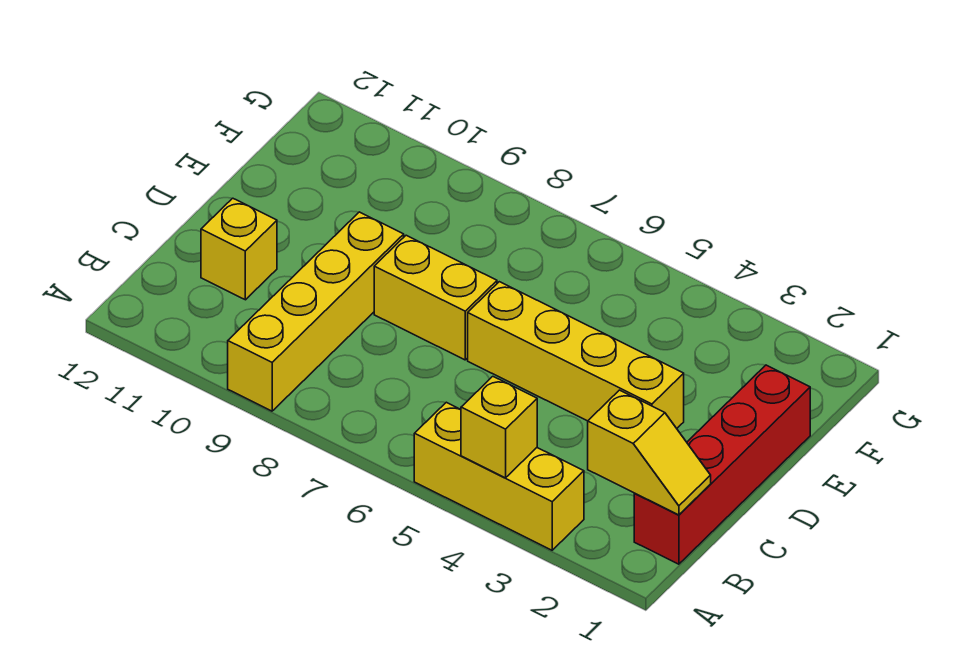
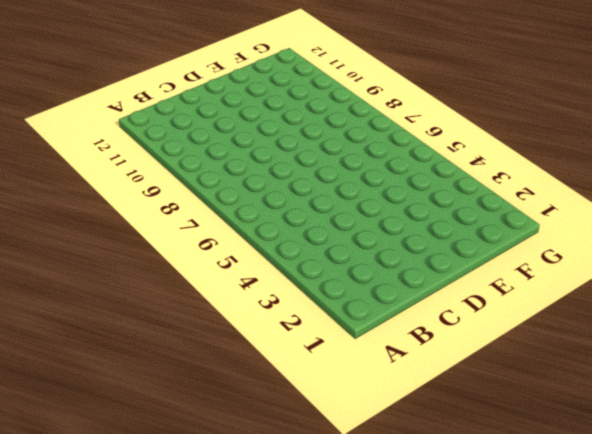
none -> yellow 1x3 brick [414,402,584,550]
none -> yellow 1x4 brick [228,212,404,411]

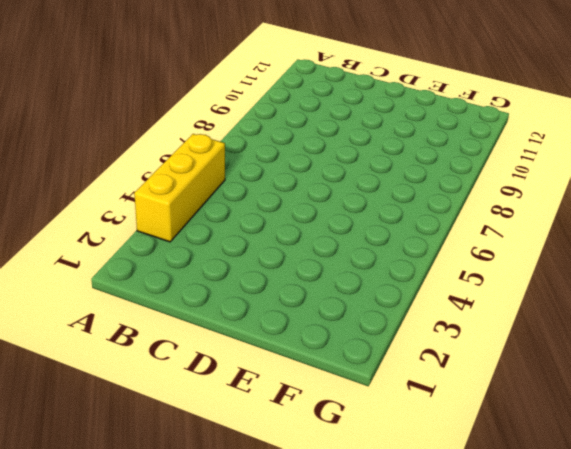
none -> yellow 1x4 brick [228,212,404,411]
none -> red 1x4 brick [634,365,810,564]

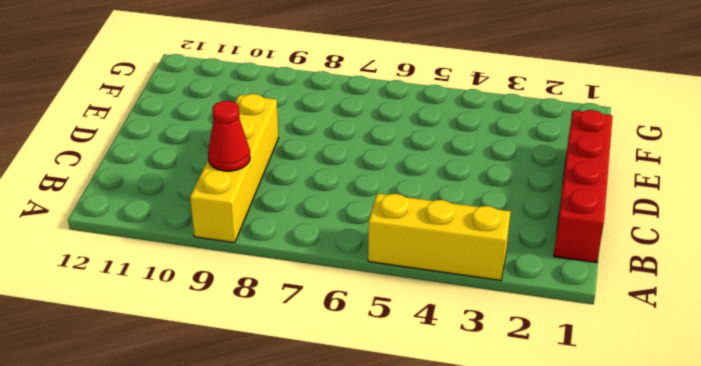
red 1x1 cone [208,101,250,171] -> none
none -> yellow 1x1 brick [201,198,277,300]
none -> yellow 1x4 brick [468,282,684,428]

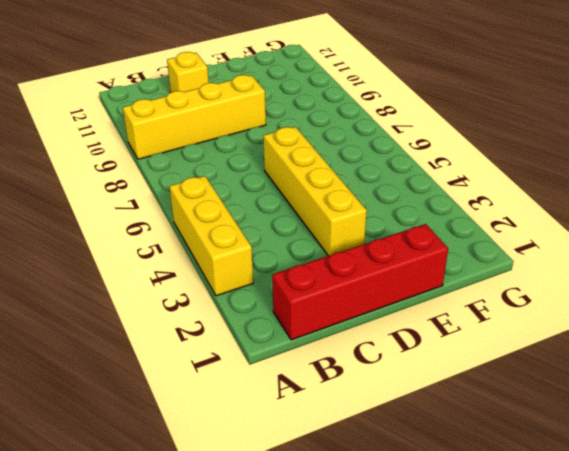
none -> yellow 1x2 brick [374,235,497,360]
none -> yellow 1x1 brick [461,377,537,478]

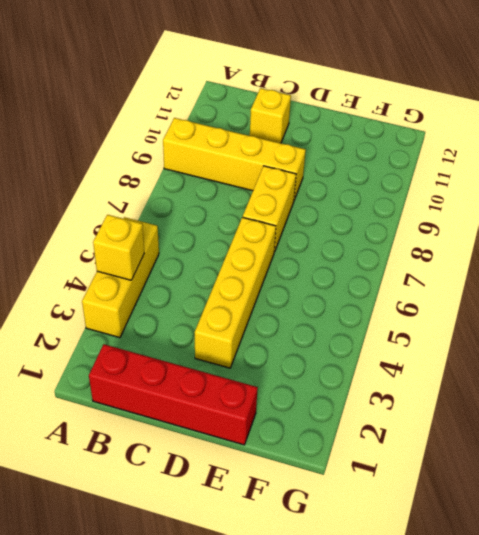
none -> yellow 1x2 slope [588,390,711,515]

